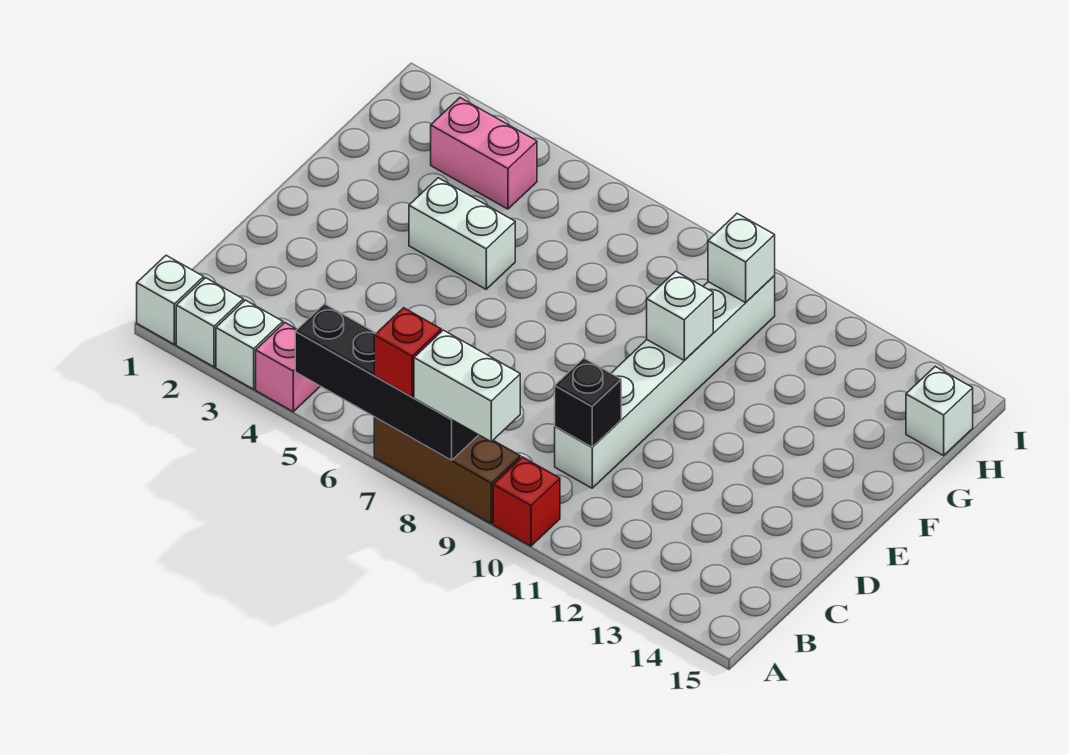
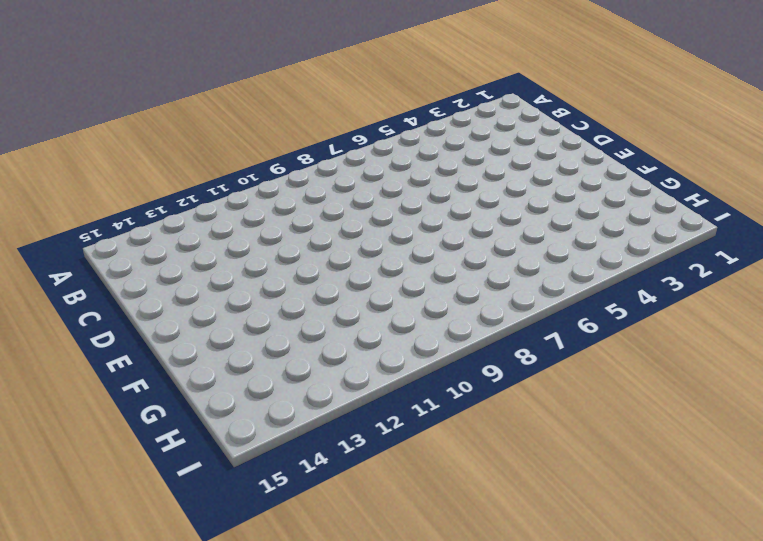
none -> white 1x1 brick [137,255,204,344]
none -> white 1x1 brick [176,278,243,367]
none -> white 1x1 brick [216,300,283,389]

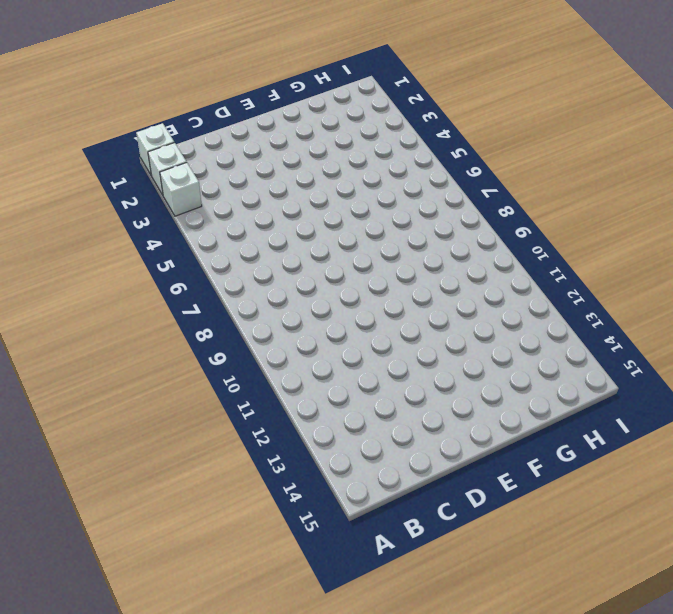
none -> pink 1x1 brick [256,323,320,412]
none -> brown 1x3 brick [374,417,520,524]
none -> red 1x1 brick [493,457,560,546]

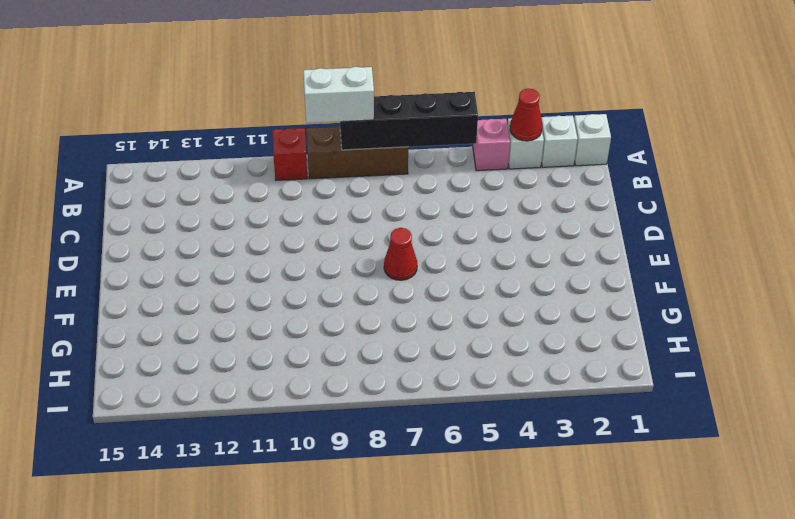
red 1x1 cone [510,89,542,141] -> none
red 1x1 cone [384,228,417,280] -> none
none -> white 1x6 brick [555,275,775,488]
none -> white 1x2 brick [409,178,515,289]
none -> pink 1x2 brick [431,98,537,209]

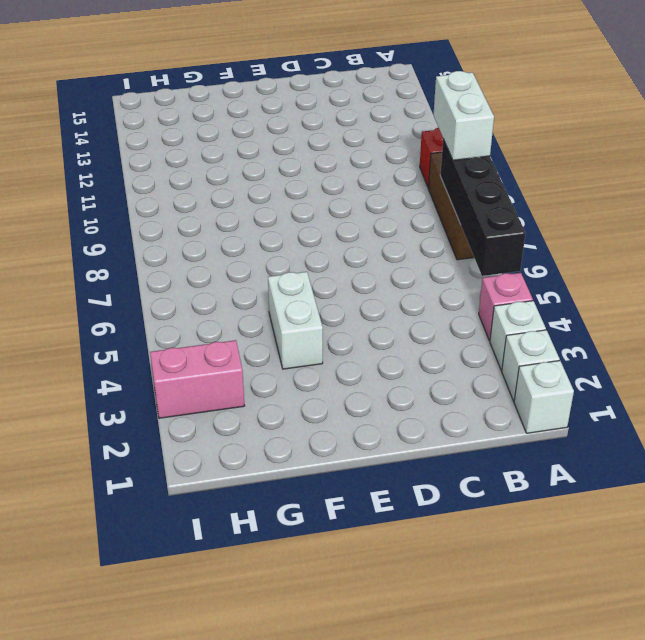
pink 1x2 brick [150,340,245,418] -> pink 1x2 brick turned to [431,98,537,209]
none -> white 1x6 brick [555,275,775,488]
none -> white 1x1 brick [906,367,973,456]
none -> black 1x1 brick [555,358,621,447]

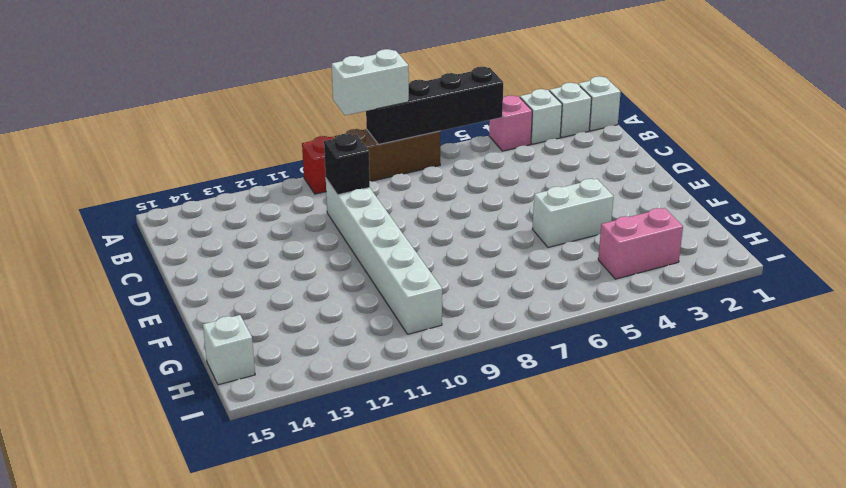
none -> white 1x1 brick [647,271,713,360]
none -> white 1x1 brick [708,214,775,303]
none -> red 1x1 brick [374,308,441,397]

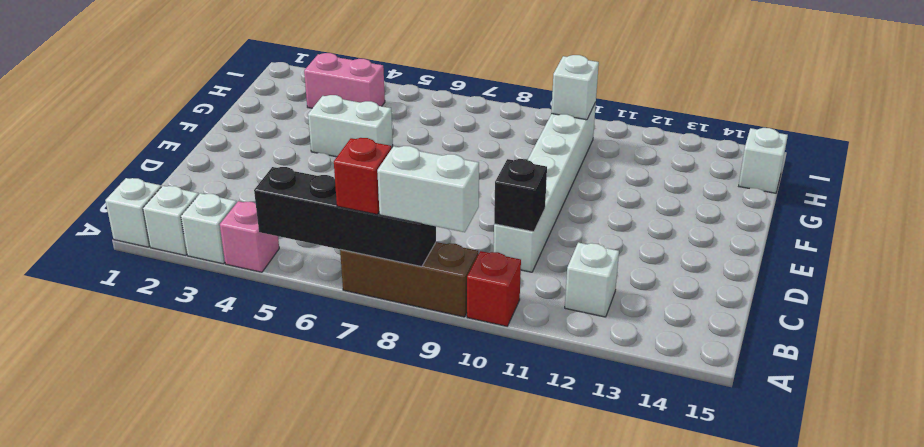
white 1x1 brick [565,242,619,317] -> white 1x1 brick moved to [647,271,713,360]

